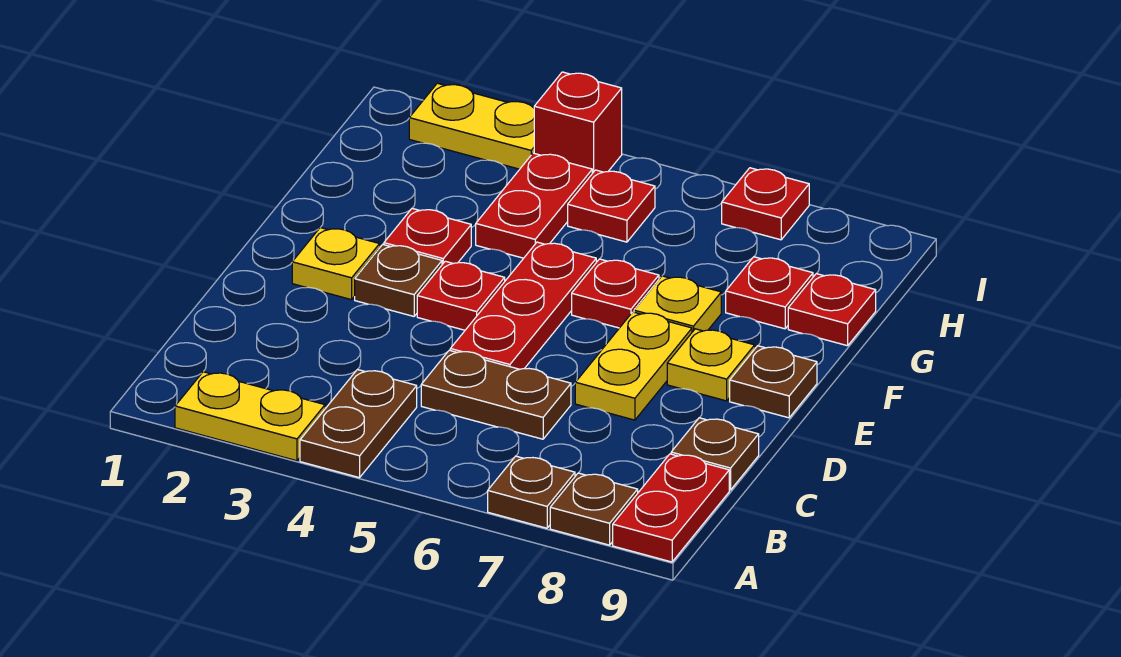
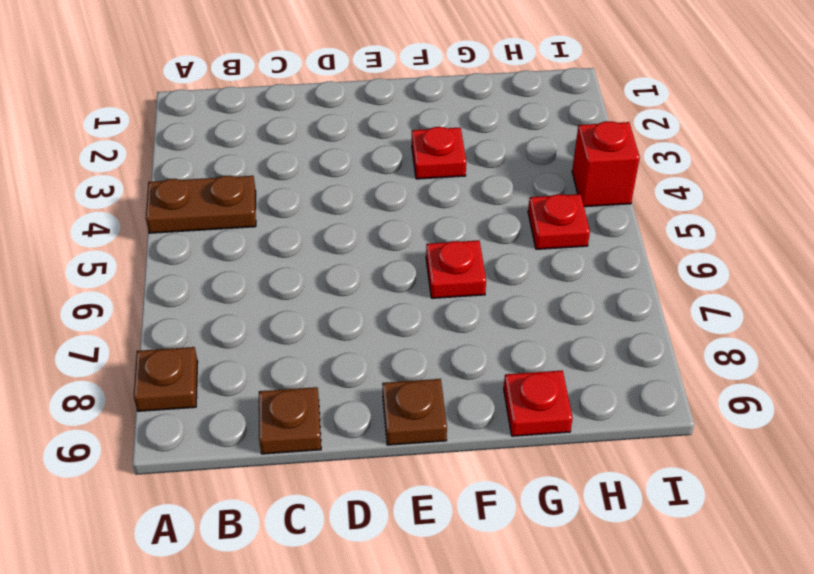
none -> yellow 1x2 plate [175,372,325,461]
none -> brown 1x1 plate [488,456,575,528]
none -> red 1x2 plate [613,454,729,562]

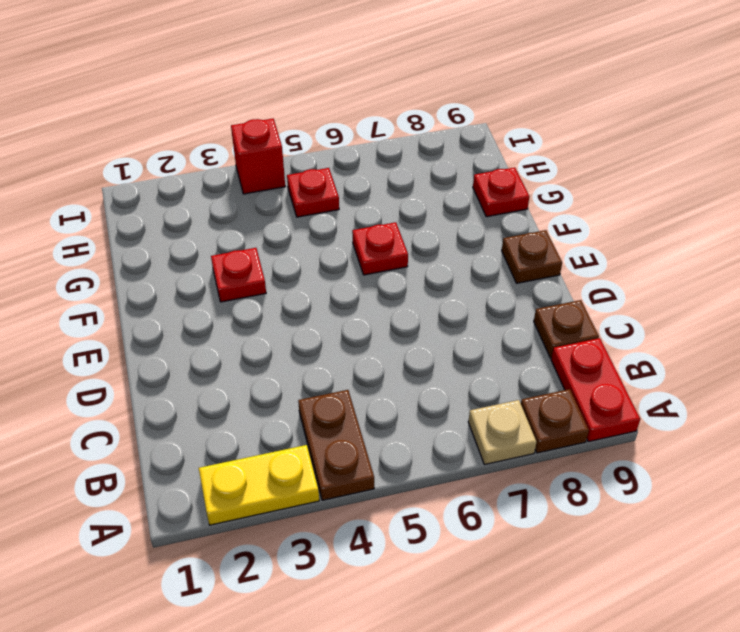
tan 1x1 plate [468,400,537,465] -> brown 1x1 plate [488,456,575,528]
none -> brown 1x2 plate [421,350,571,439]
none -> red 1x3 plate [450,242,596,369]
none -> yellow 1x2 plate [575,312,692,420]

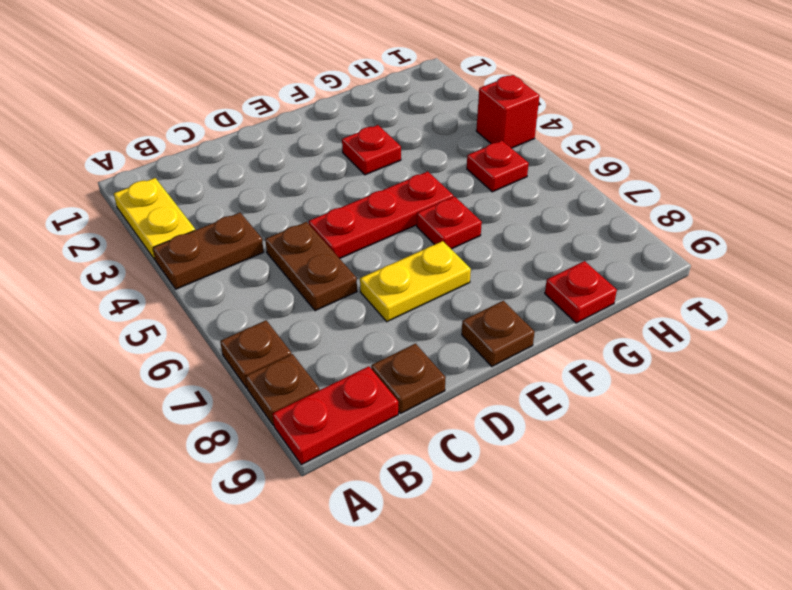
none -> yellow 1x1 plate [292,228,380,300]
none -> brown 1x1 plate [355,245,442,316]
none -> red 1x1 plate [417,261,505,330]

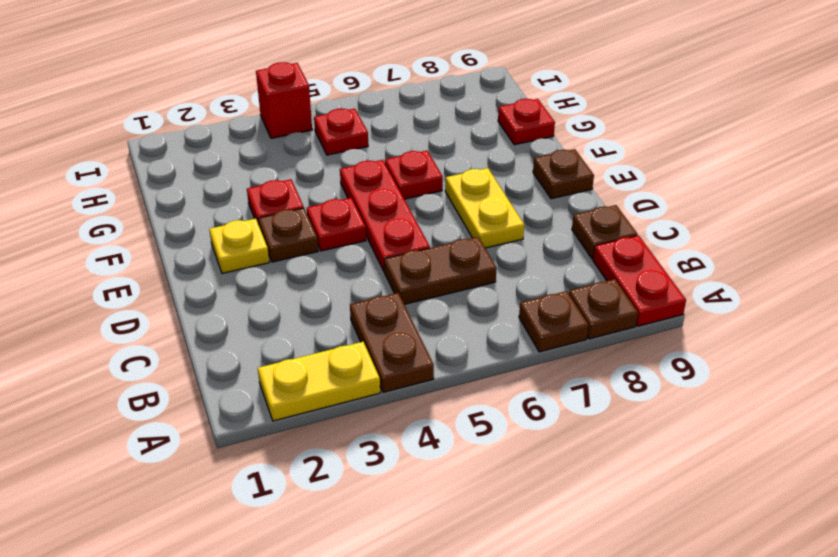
none -> yellow 1x1 plate [667,329,755,401]
none -> yellow 1x1 plate [634,276,721,332]
none -> red 1x2 plate [476,153,592,258]

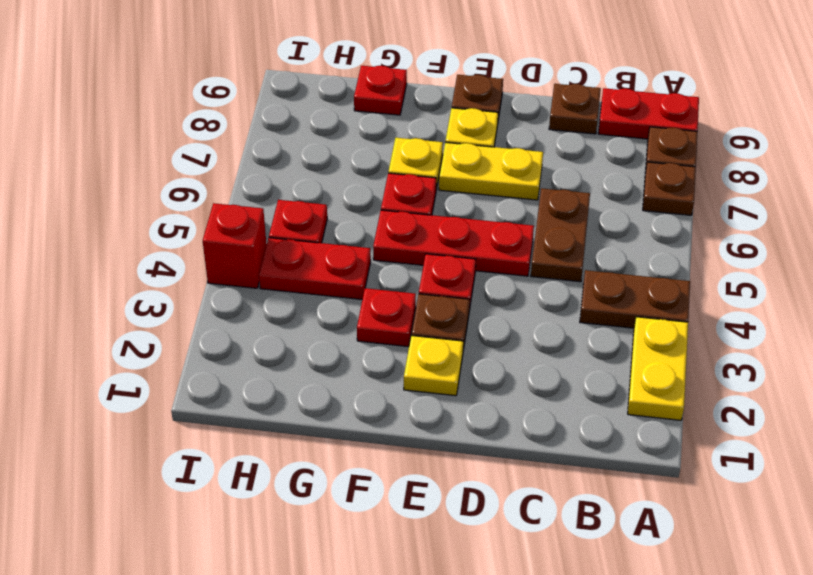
none -> red 1x1 plate [726,257,813,329]
none -> yellow 1x2 plate [409,83,534,169]
none -> red 1x1 plate [722,168,809,240]

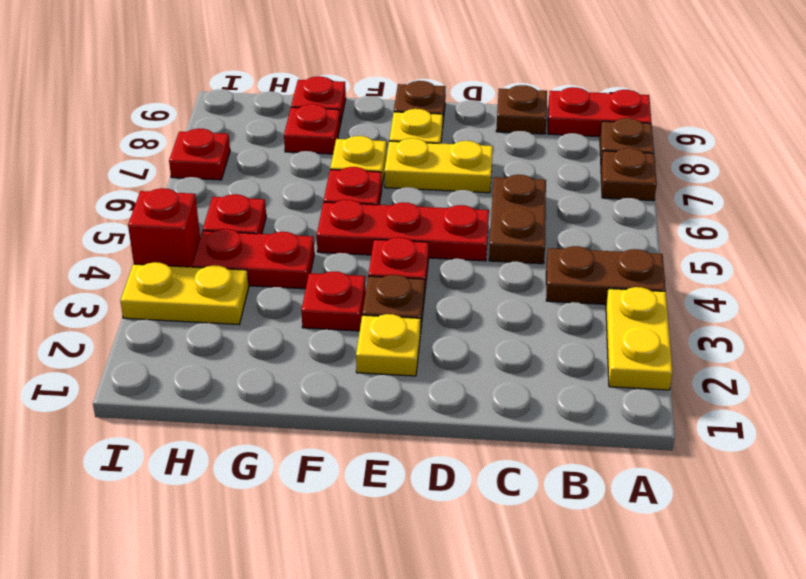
yellow 1x2 plate [120,262,249,324] -> yellow 1x2 plate turned to [409,83,534,169]

